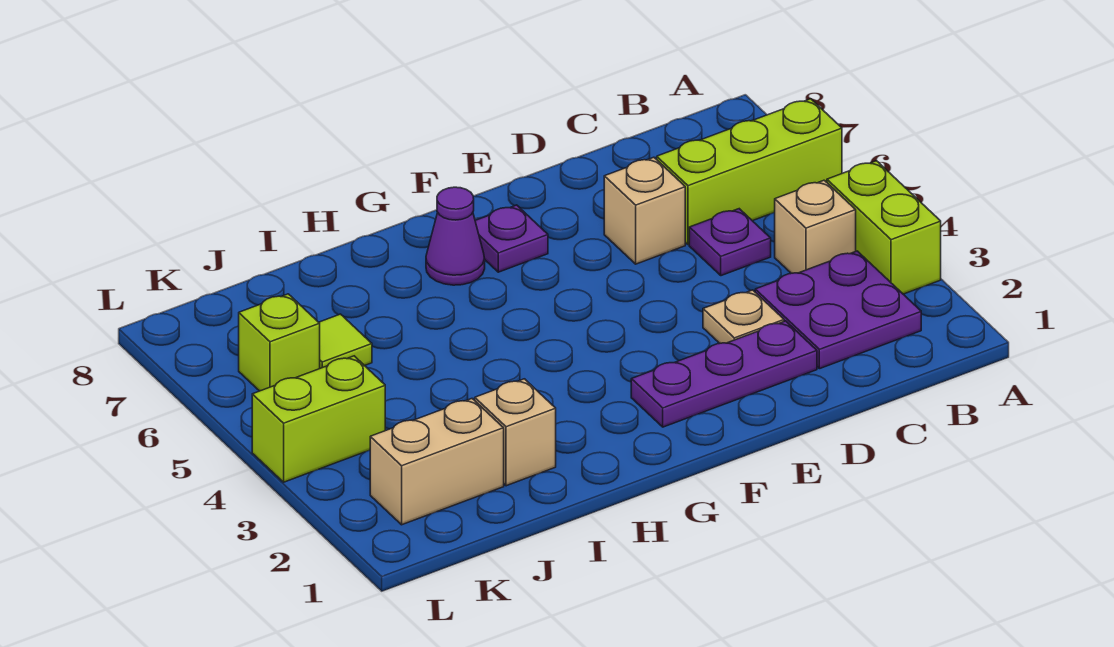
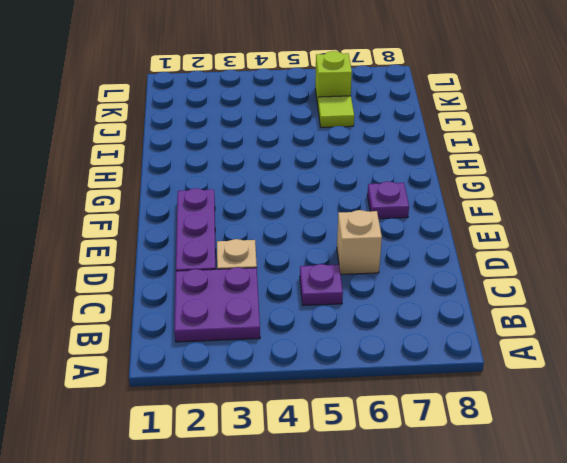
none -> lime 1x2 brick [827,161,941,294]
none -> lime 1x3 brick [657,99,842,245]
none -> tan 1x1 brick [775,180,856,273]

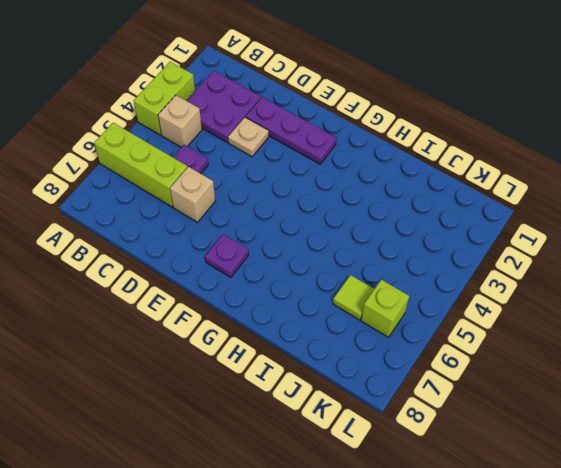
none -> purple 1x1 cone [426,187,485,285]
none -> tan 1x1 brick [475,379,556,486]
none -> tan 1x2 brick [370,399,504,525]

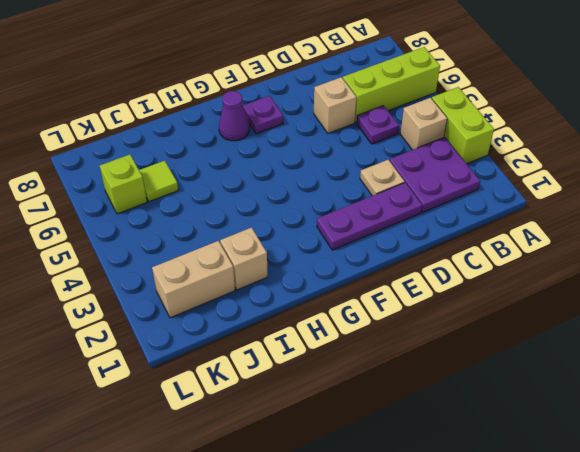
none -> lime 1x2 brick [252,356,385,482]

